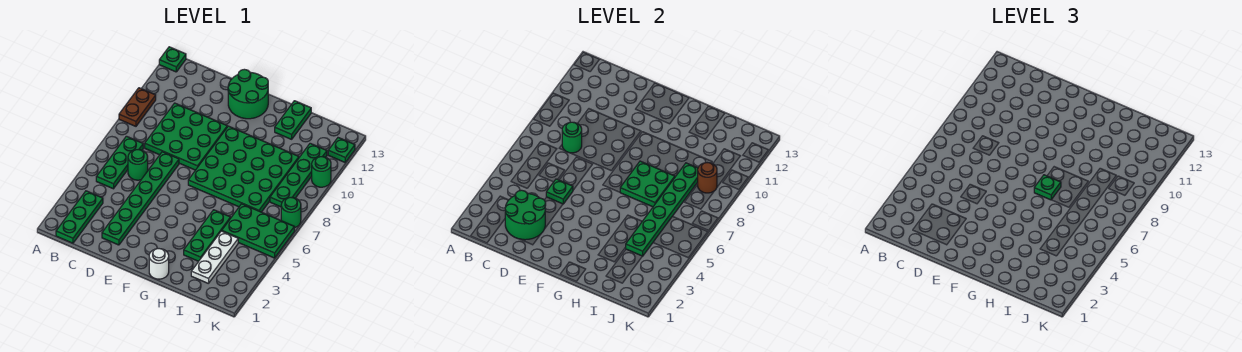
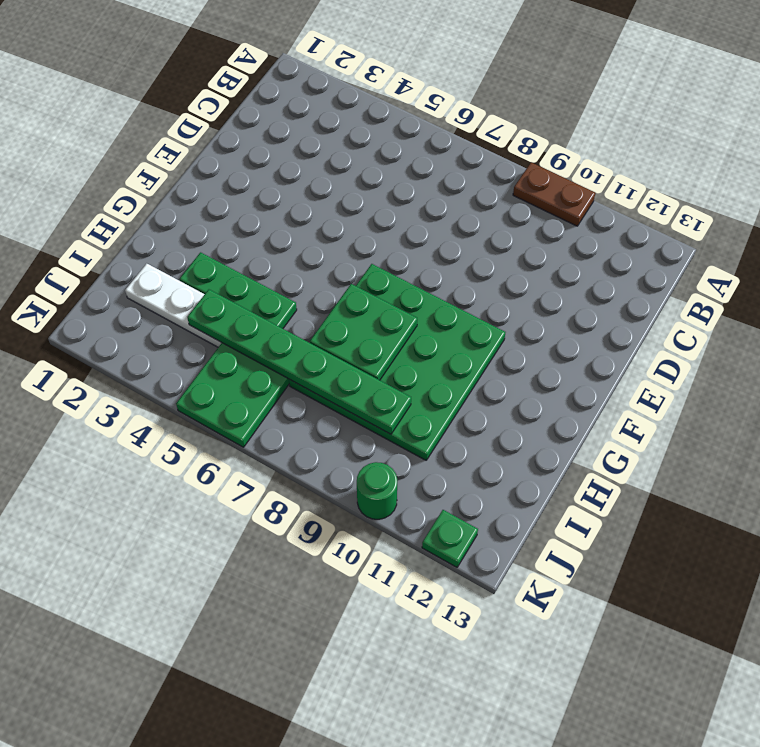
none -> green 1x1 plate [159,47,186,72]
none -> green 1x3 plate [56,191,103,243]
none -> green 1x3 plate [96,136,143,189]

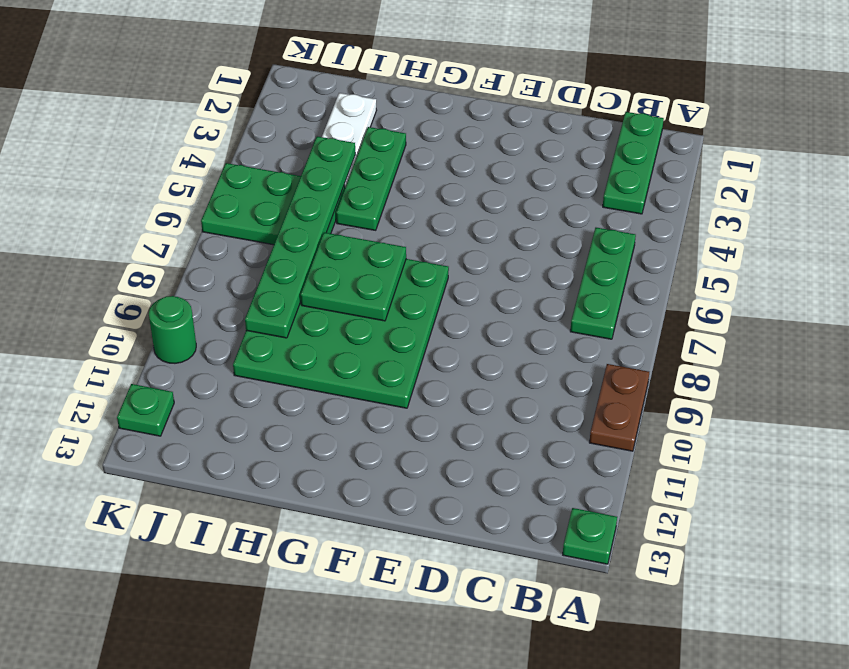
none -> green 1x1 round brick [128,150,148,180]
none -> green 3x3 plate [145,103,227,170]
none -> green 1x6 plate [102,152,179,245]

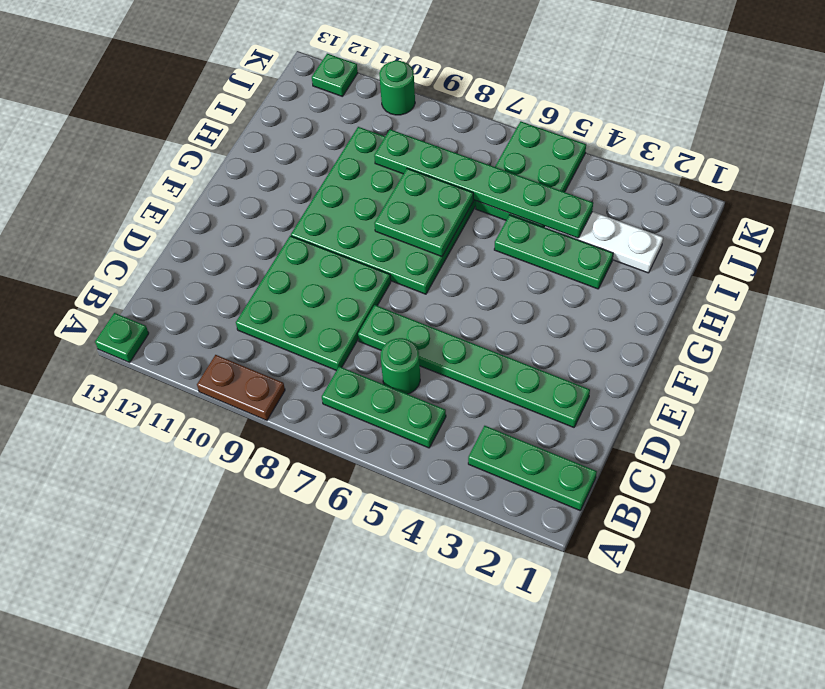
none -> green 2x2 round brick [228,69,268,119]
none -> white 1x1 round brick [149,249,169,279]
none -> green 1x2 plate [275,101,311,139]

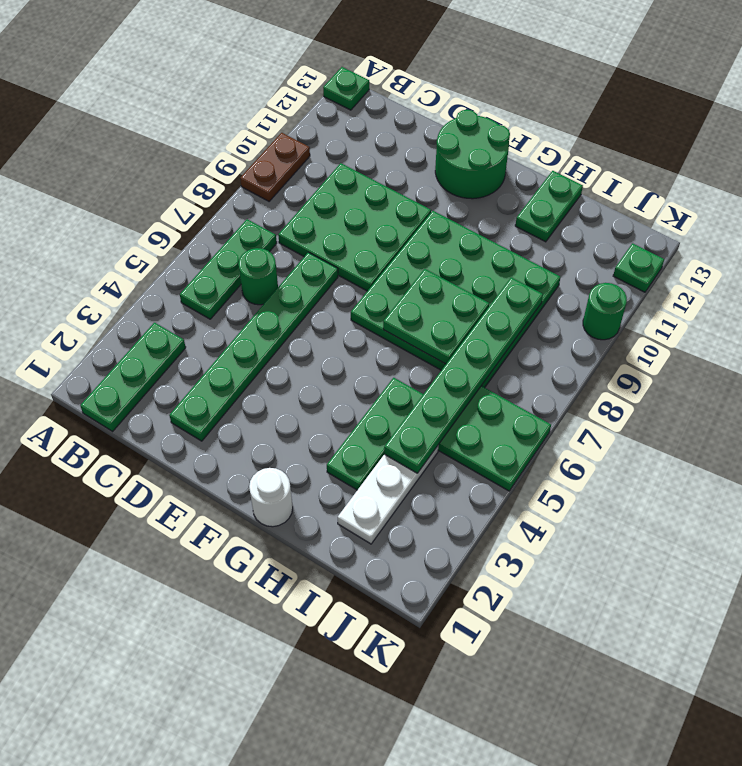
none -> green 1x4 plate [270,143,327,207]
none -> green 1x1 round brick [281,198,301,228]
none -> green 2x2 round brick [505,190,546,240]

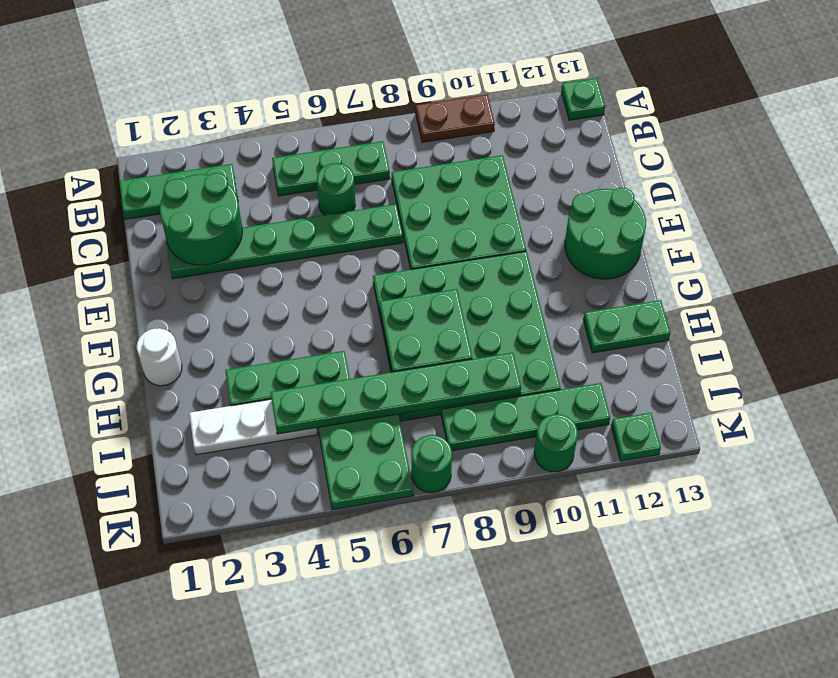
none -> green 1x1 round brick [562,122,582,153]
none -> green 1x1 plate [546,179,573,204]
none -> brown 1x1 round brick [698,163,717,193]

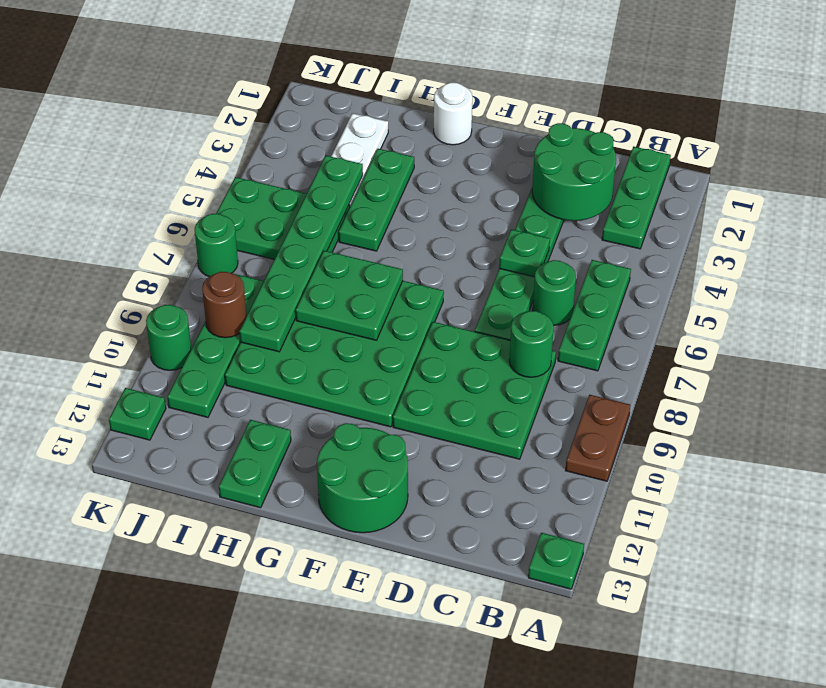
none -> green 1x1 plate [1034,175,1061,200]

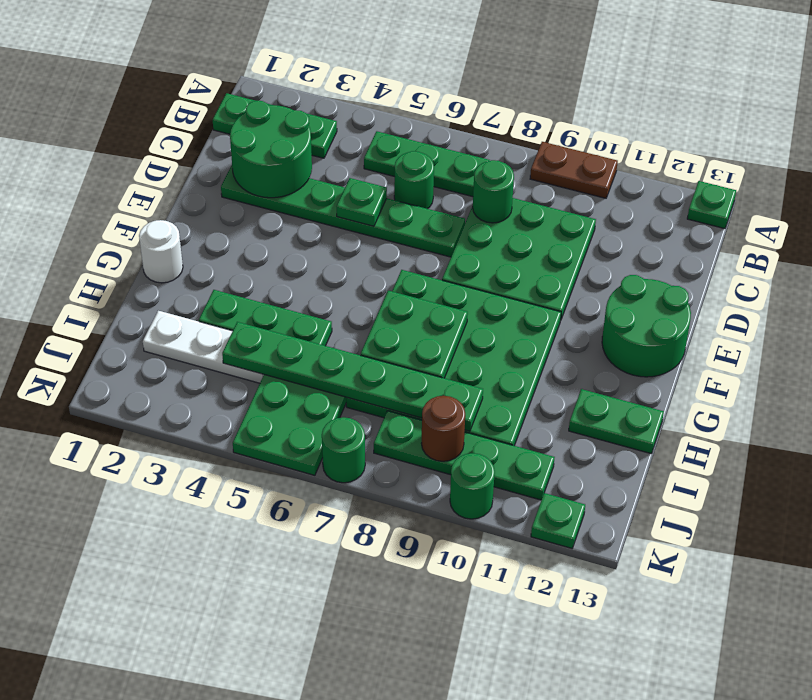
none -> green 1x1 plate [1034,175,1061,200]

